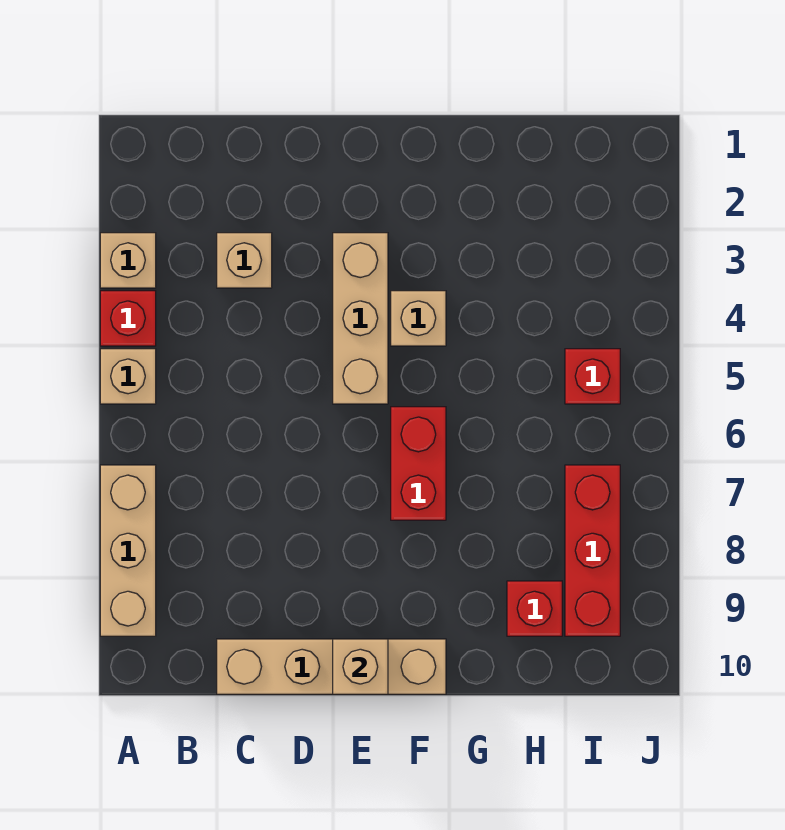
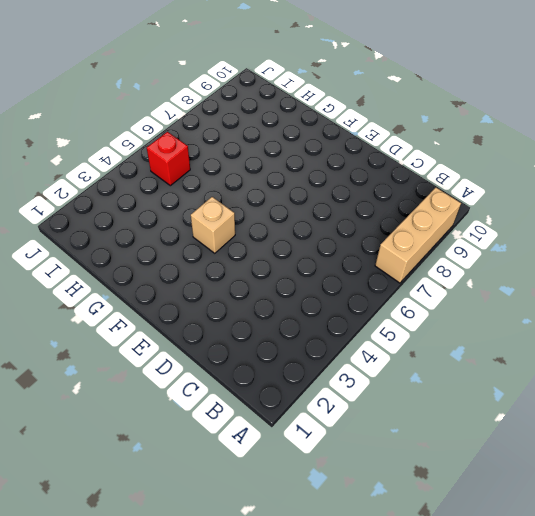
none -> tan 1x1 brick [100,233,156,288]
none -> red 1x1 brick [100,291,156,346]
none -> tan 1x1 brick [100,349,156,404]

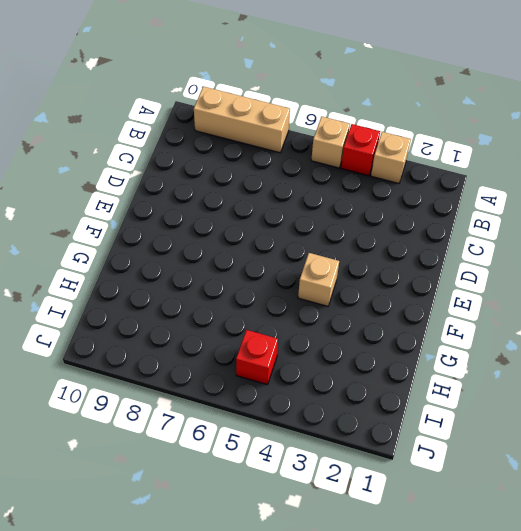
none -> tan 1x1 brick [217,233,272,288]
none -> tan 1x4 brick [217,639,446,694]
none -> tan 1x3 brick [333,233,388,404]

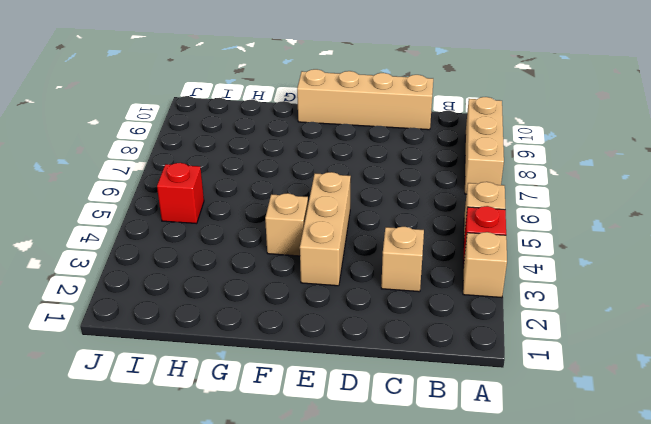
none -> red 1x2 brick [391,407,446,520]
none -> red 1x1 brick [507,581,562,636]
none -> red 1x3 brick [565,465,620,636]

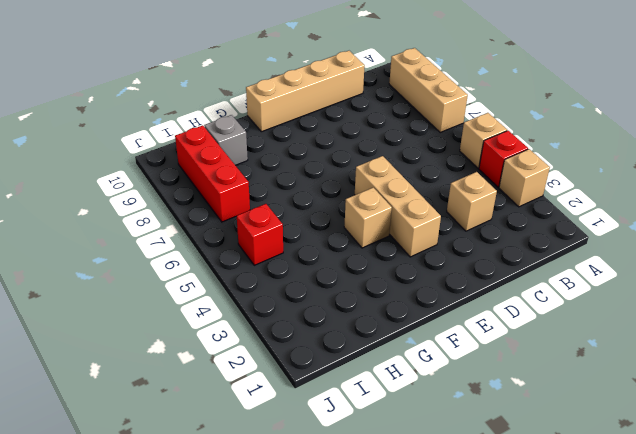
grey 1x1 brick [204,115,248,165] -> red 1x1 brick [507,581,562,636]
none -> red 1x2 brick [391,407,446,520]
none -> tan 1x1 brick [333,639,388,694]

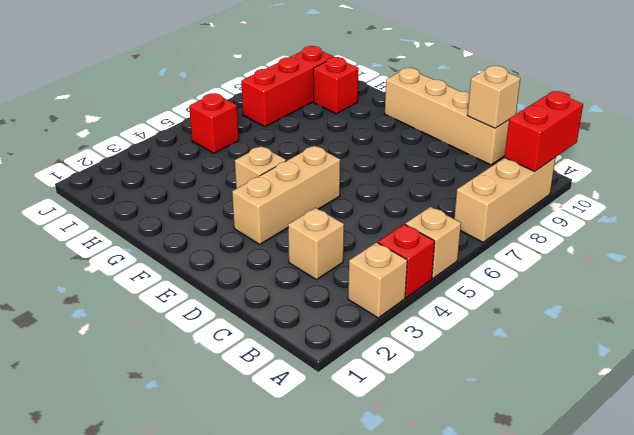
red 1x2 brick [505,91,583,171] -> red 1x2 brick moved to [391,407,446,520]
tan 1x1 brick [467,66,520,128] -> tan 1x1 brick moved to [333,639,388,694]

